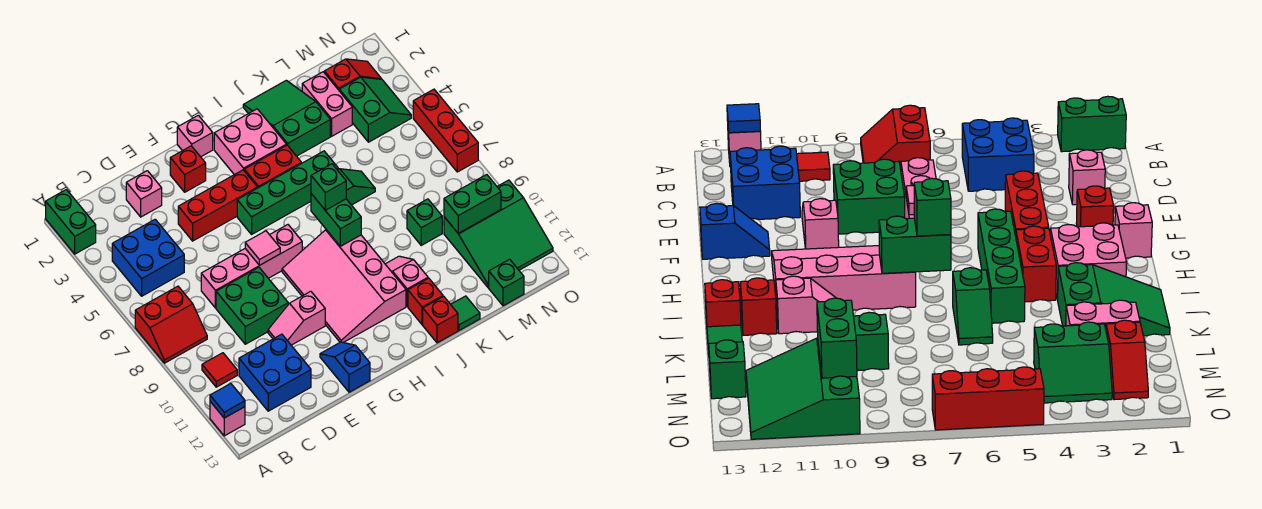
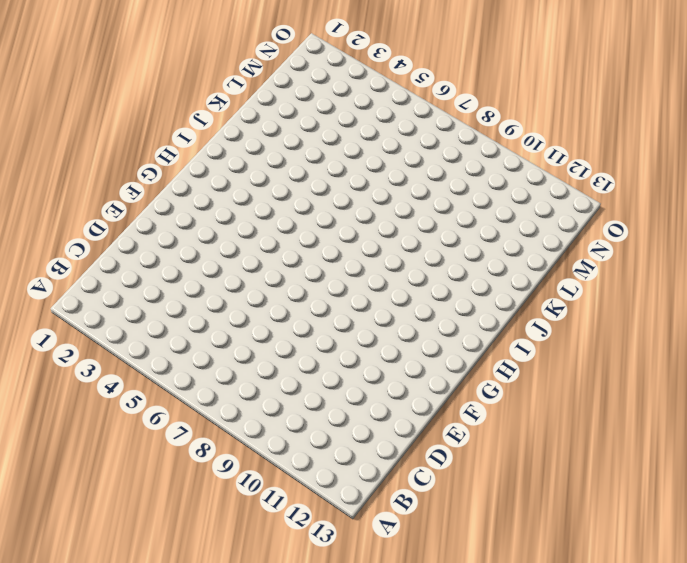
none -> green 1x2 brick [46,190,96,254]
none -> red 2x2 slope [135,286,207,363]
none -> pink 1x1 brick [210,402,245,436]
none -> blue 2x2 brick [112,219,184,296]

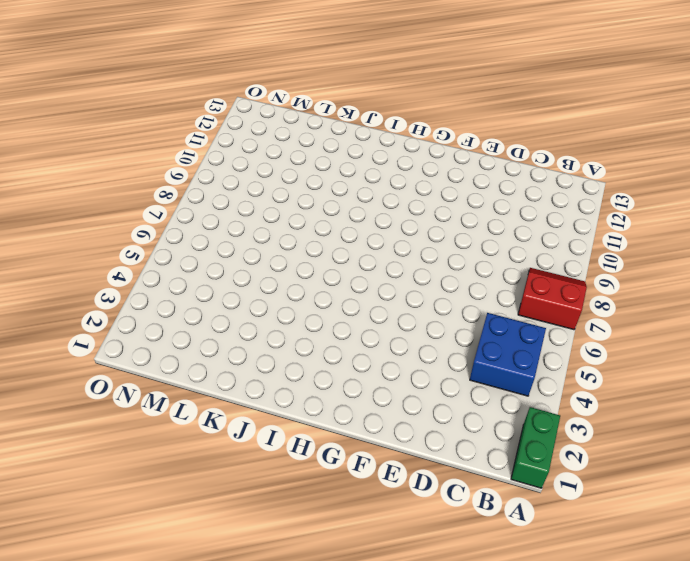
none -> pink 1x1 brick [210,402,245,436]
none -> red 1x1 tile [202,353,237,387]
none -> blue 2x2 brick [239,334,311,411]
none -> pink 1x1 brick [126,171,162,217]

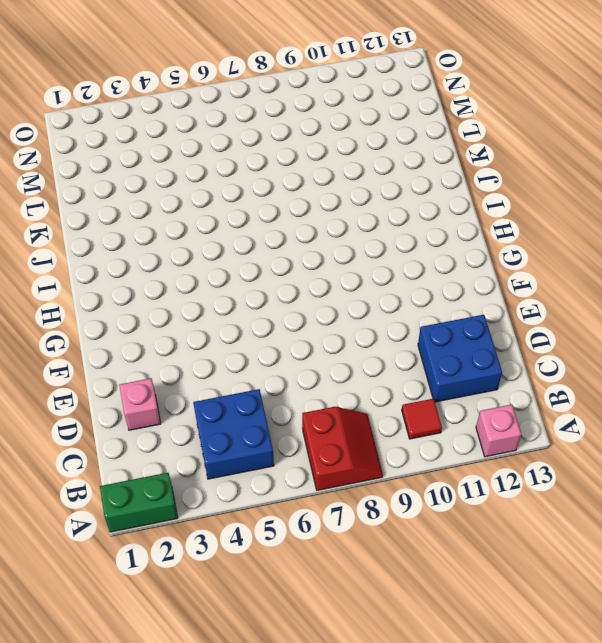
none -> pink 1x4 brick [201,225,302,308]
none -> green 2x2 brick [216,267,288,344]
none -> red 1x3 brick [178,170,257,241]
none -> pink 1x2 slope [268,291,325,345]

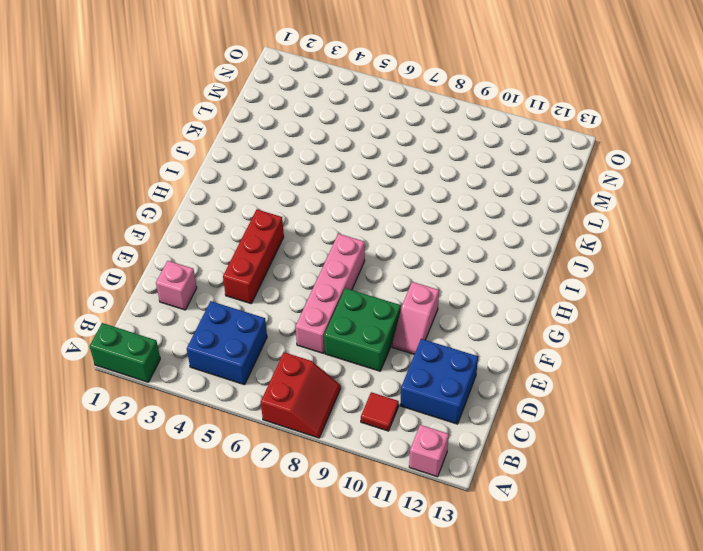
none -> red 1x1 brick [170,146,206,192]
none -> blue 1x2 slope [320,342,370,392]
none -> pink 1x1 brick [177,115,213,157]
none -> green 1x4 brick [237,151,338,234]

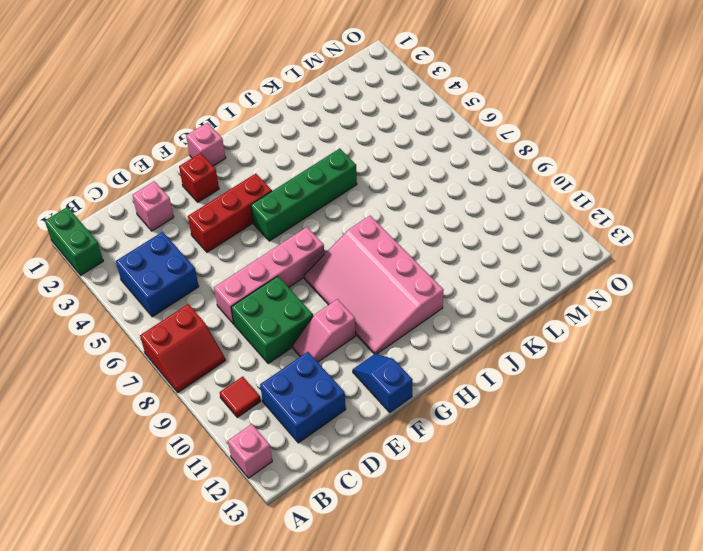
none -> pink 2x2 brick [214,109,287,175]
none -> red 1x2 brick [244,145,301,188]
none -> green 2x3 slope [243,80,330,156]
none -> green 1x2 slope [338,169,375,205]

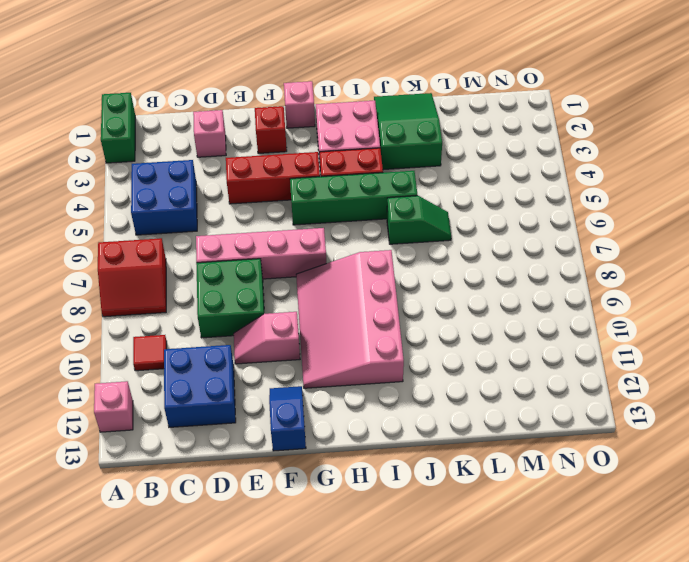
none -> pink 1x2 slope [385,256,428,307]
none -> red 1x1 brick [408,278,443,325]
none -> red 1x1 brick [423,296,458,343]
none -> green 1x1 tile [451,296,480,330]

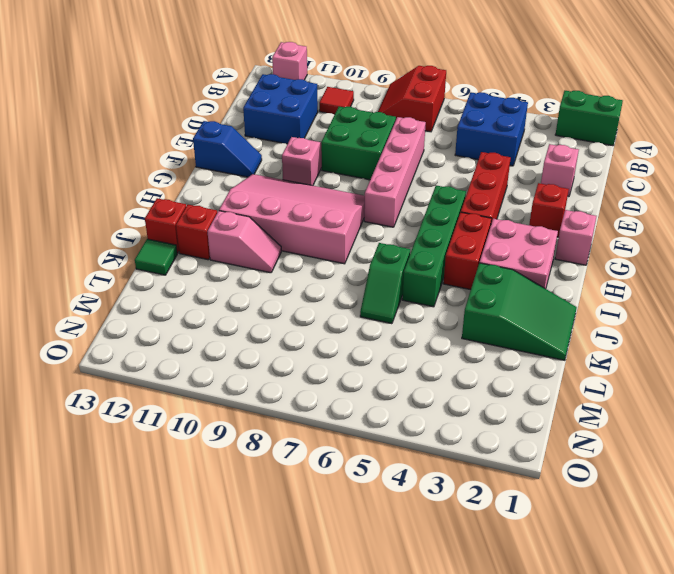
none -> pink 1x2 brick [302,72,352,136]
none -> green 1x1 brick [407,199,442,245]
none -> red 1x2 slope [324,59,381,90]
none -> green 2x2 slope [339,77,411,142]

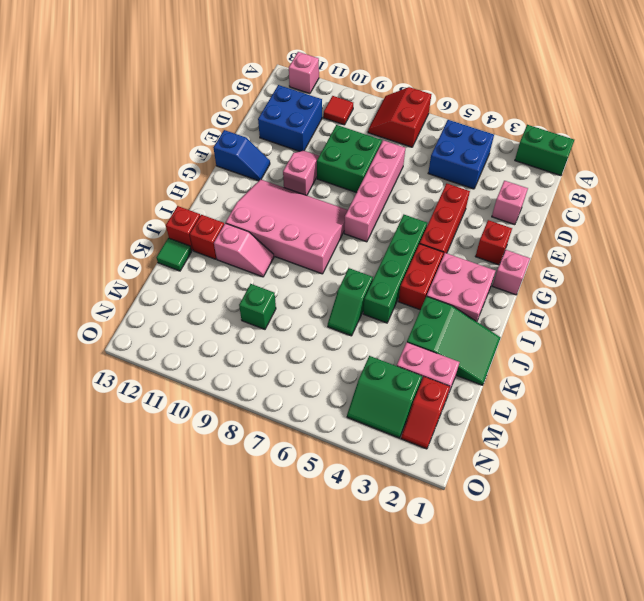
none -> green 3x3 slope [444,180,553,288]
none -> green 1x1 brick [489,259,524,306]
none -> red 1x3 brick [413,89,478,172]
none -> blue 1x1 tile [210,384,245,418]

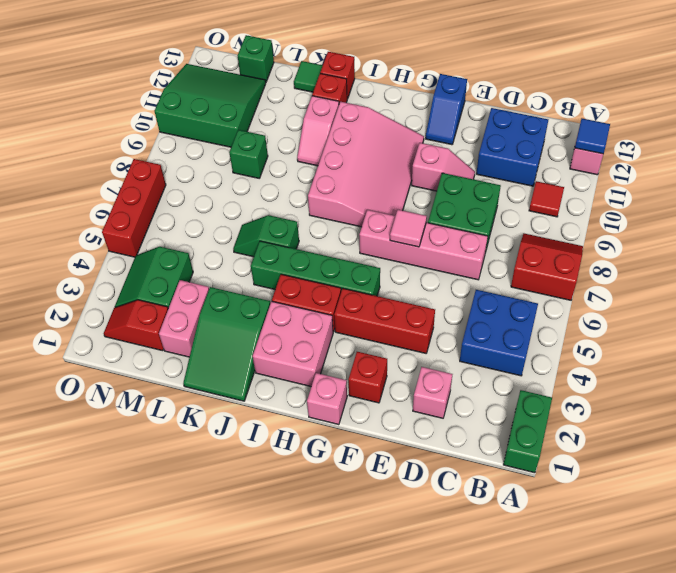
none -> green 1x2 brick [311,194,361,246]
none -> green 1x2 brick [444,175,501,233]
none -> green 1x1 brick [311,164,346,210]

